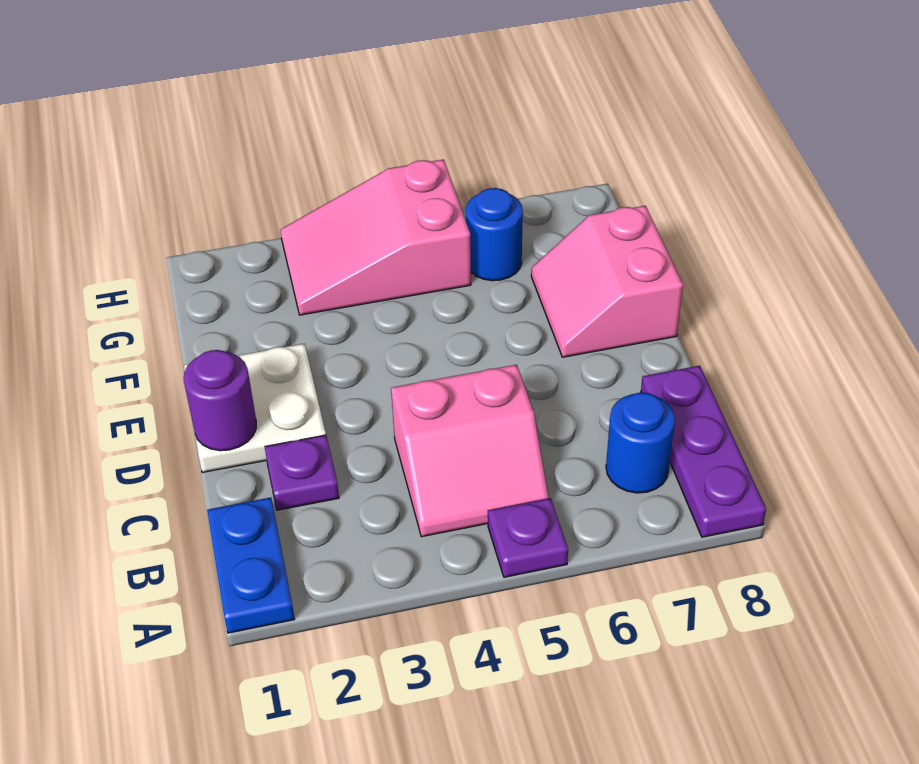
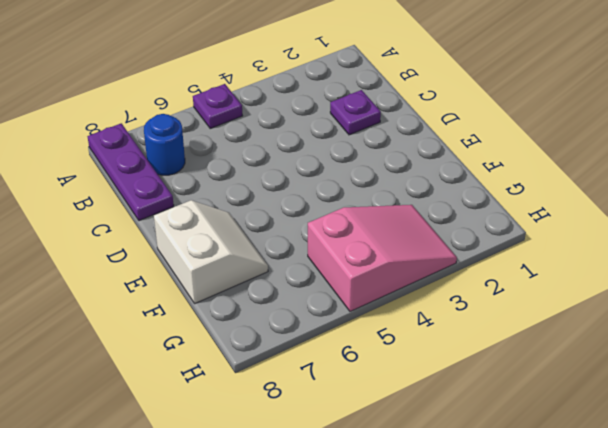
white 2x2 slope [154,200,268,304] -> pink 2x2 slope [531,206,683,357]
none -> blue 1x2 plate [207,497,295,633]
none -> pink 2x2 slope [391,365,549,537]

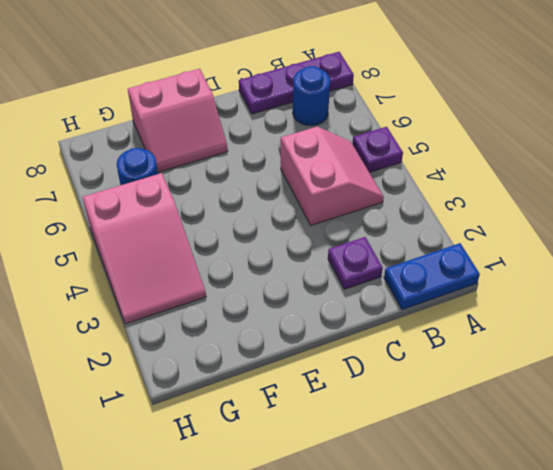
none -> white 2x2 plate [184,344,326,472]
none -> purple 1x1 round brick [184,350,256,451]

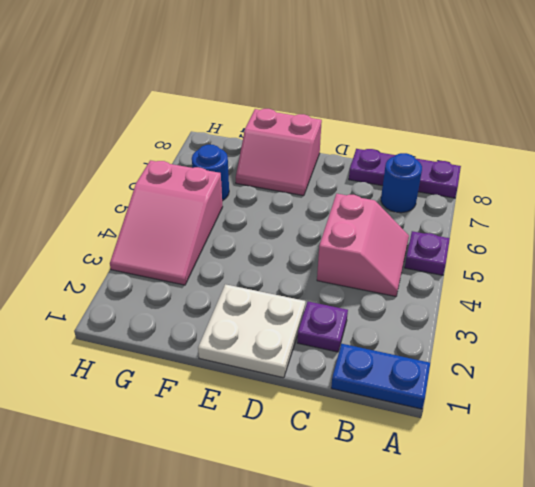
none -> purple 1x1 round brick [184,350,256,451]

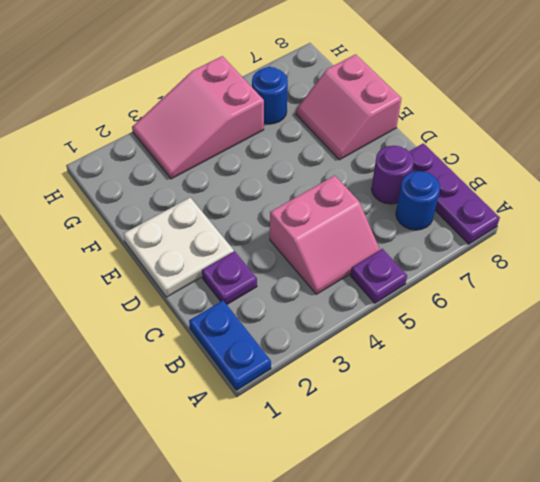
purple 1x1 round brick [371,146,414,204] -> purple 1x1 round brick moved to [184,350,256,451]

